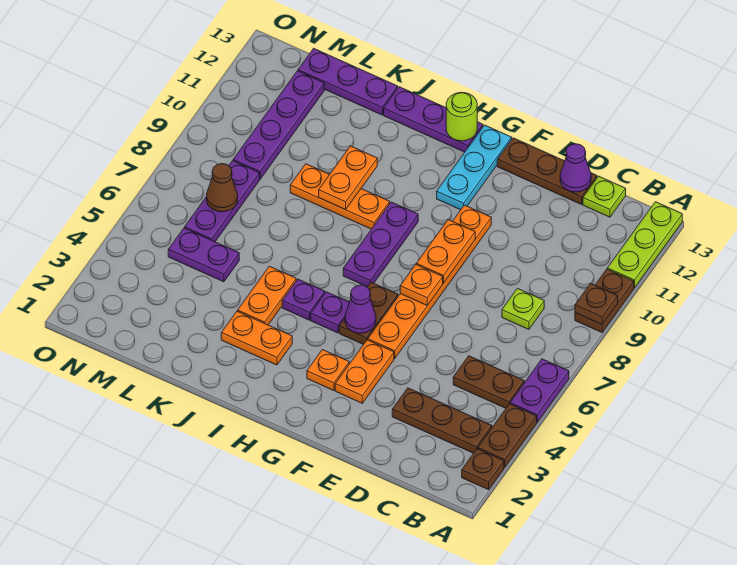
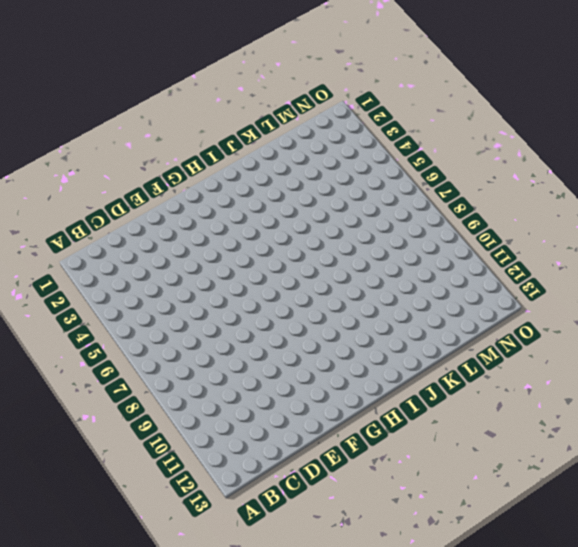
none -> brown 1x1 plate [462,449,504,490]
none -> brown 1x2 plate [478,404,537,467]
none -> purple 1x2 plate [510,359,569,422]
none -> brown 1x2 plate [575,269,634,332]

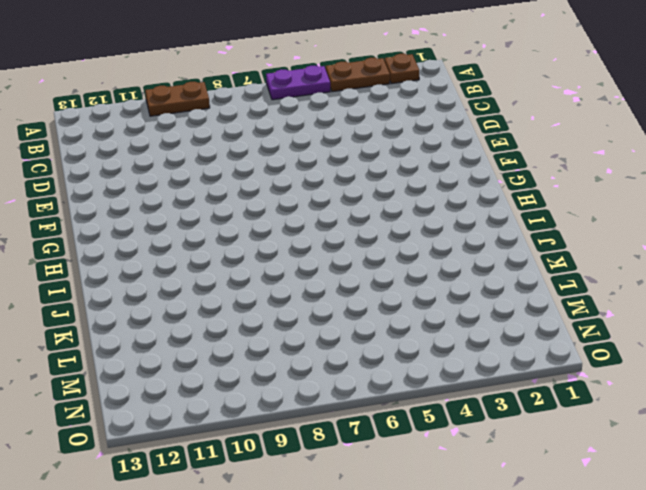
none -> lime 1x3 plate [608,202,682,288]
none -> brown 1x3 plate [392,388,492,453]
none -> brown 1x2 plate [453,356,524,408]
none -> lime 1x1 plate [502,289,544,329]

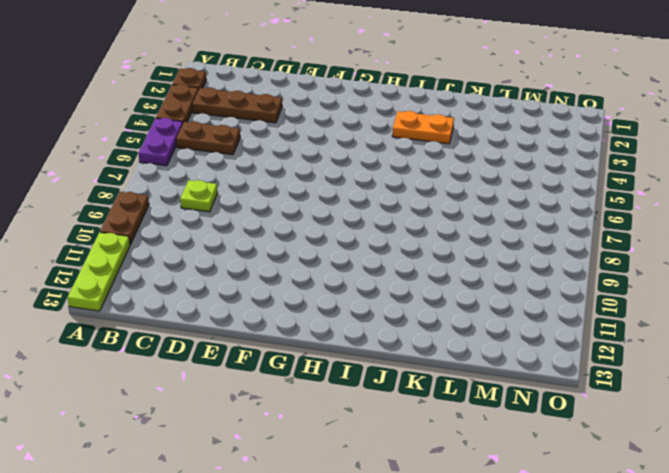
none -> lime 1x1 plate [583,176,626,217]
none -> brown 1x3 plate [497,138,597,204]
none -> orange 1x2 plate [335,340,394,403]
none -> orange 1x6 plate [368,205,491,358]

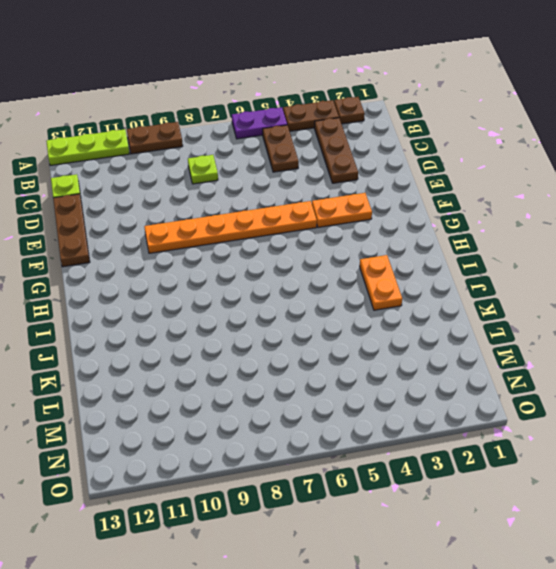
none -> orange 1x1 plate [307,350,349,391]
none -> brown 1x2 plate [339,282,398,344]
none -> cyan 1x3 plate [437,125,512,210]
none -> purple 1x1 plate [311,292,350,333]

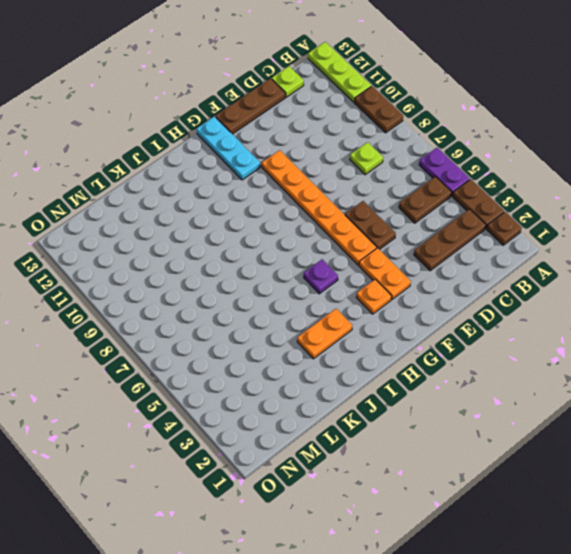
brown 1x2 plate [345,201,396,250] -> brown 1x2 plate moved to [339,282,398,344]
none -> purple 1x3 plate [343,202,418,287]
none -> purple 1x3 plate [384,87,483,152]
none -> purple 1x1 plate [282,279,325,320]
none -> orange 1x3 plate [290,164,390,229]

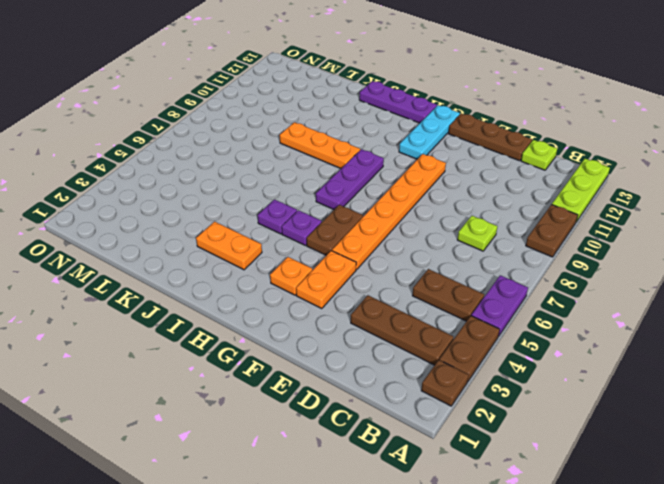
none -> orange 1x2 plate [238,266,296,325]
none -> purple 1x3 plate [298,48,398,115]
none -> purple 1x2 plate [168,228,239,282]
none -> purple 1x3 plate [185,161,260,242]

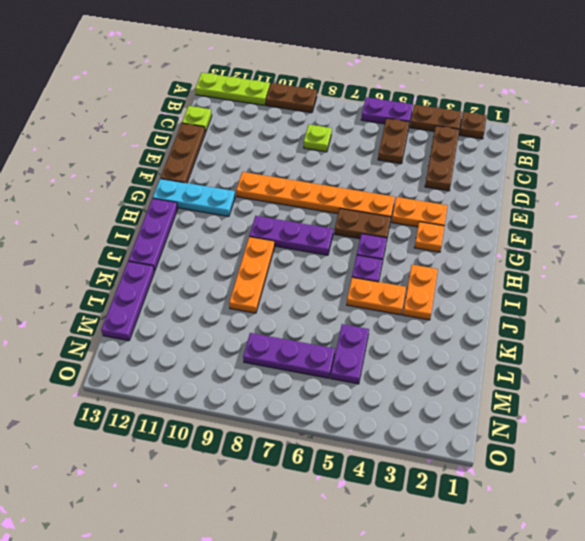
none -> purple 1x4 plate [233,71,324,179]
none -> brown 1x1 plate [575,283,618,325]
none -> purple 1x1 cone [560,144,591,192]
none -> orange 1x1 plate [400,265,443,305]

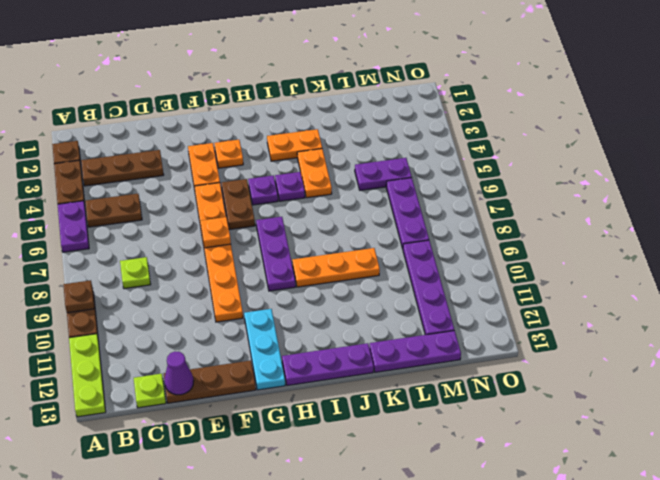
none -> orange 1x2 plate [416,220,475,283]
none -> purple 1x1 cone [345,285,376,333]
none -> lime 1x1 round brick [446,93,477,141]
none -> orange 1x2 plate [319,146,377,210]

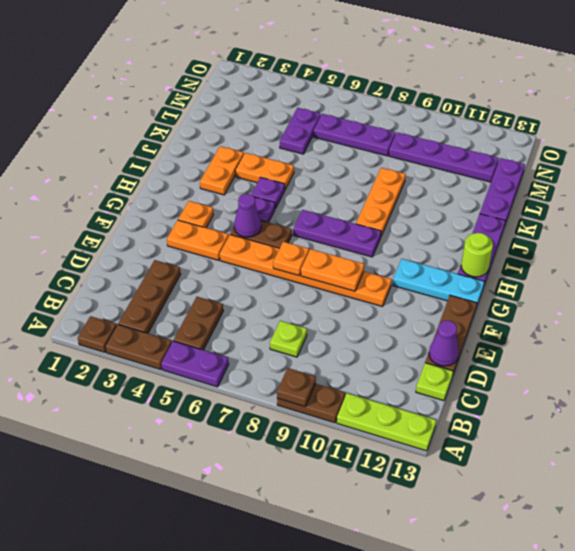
none -> orange 1x2 plate [319,146,377,210]
none -> brown 1x1 cone [207,164,238,212]

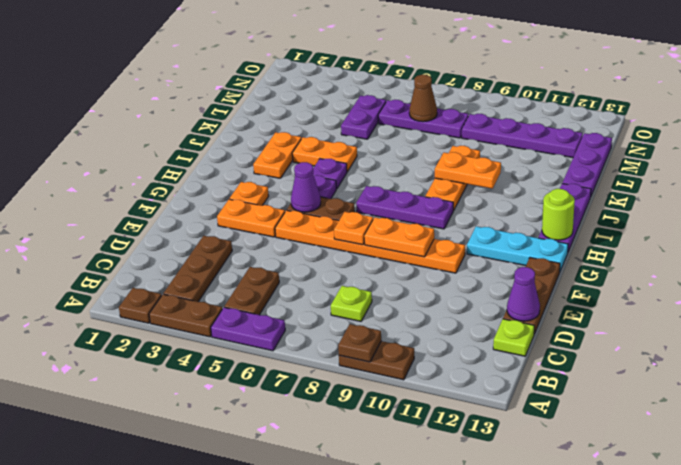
none -> lime 1x3 plate [608,202,682,288]

